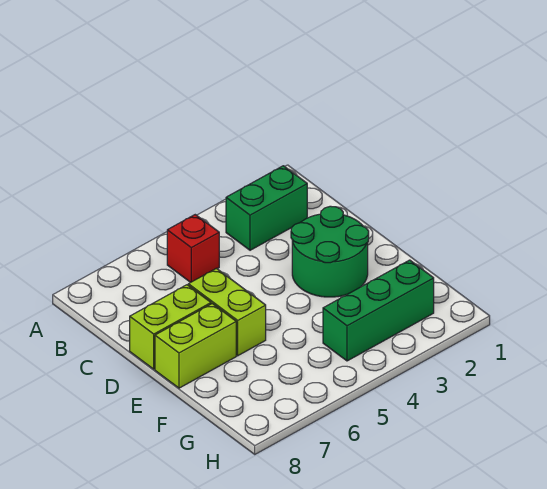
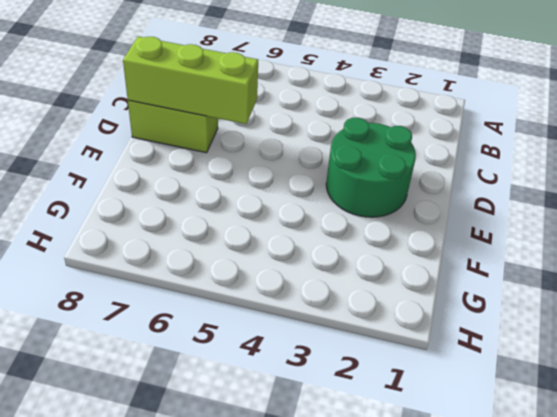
lime 1x3 brick [123,36,258,124] -> none
none -> green 1x2 brick [226,166,307,250]
none -> red 1x1 brick [167,215,219,282]

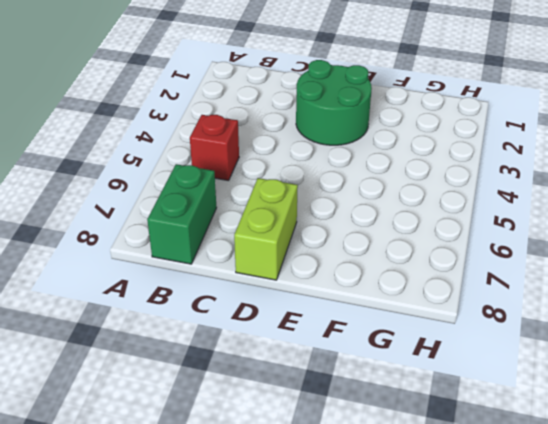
green 1x2 brick [147,164,217,264] -> green 1x2 brick moved to [226,166,307,250]
none -> lime 1x2 brick [188,268,266,356]
none -> lime 1x2 brick [155,304,236,388]

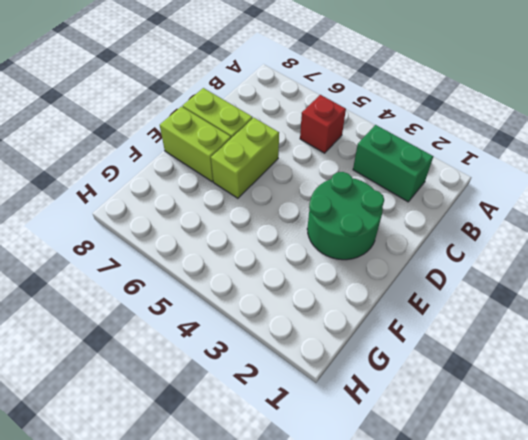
none -> green 1x3 brick [323,260,434,361]

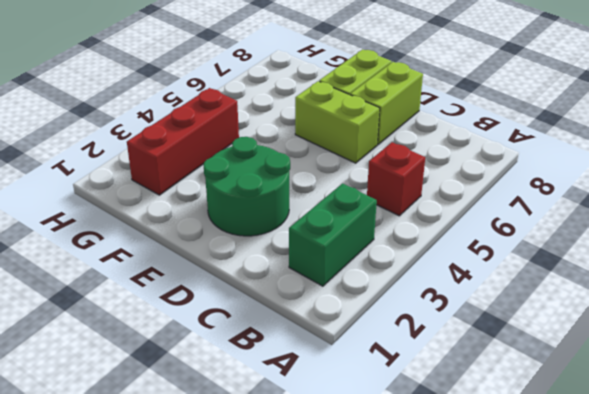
red 1x3 brick [127,88,239,195] -> green 1x3 brick [323,260,434,361]

